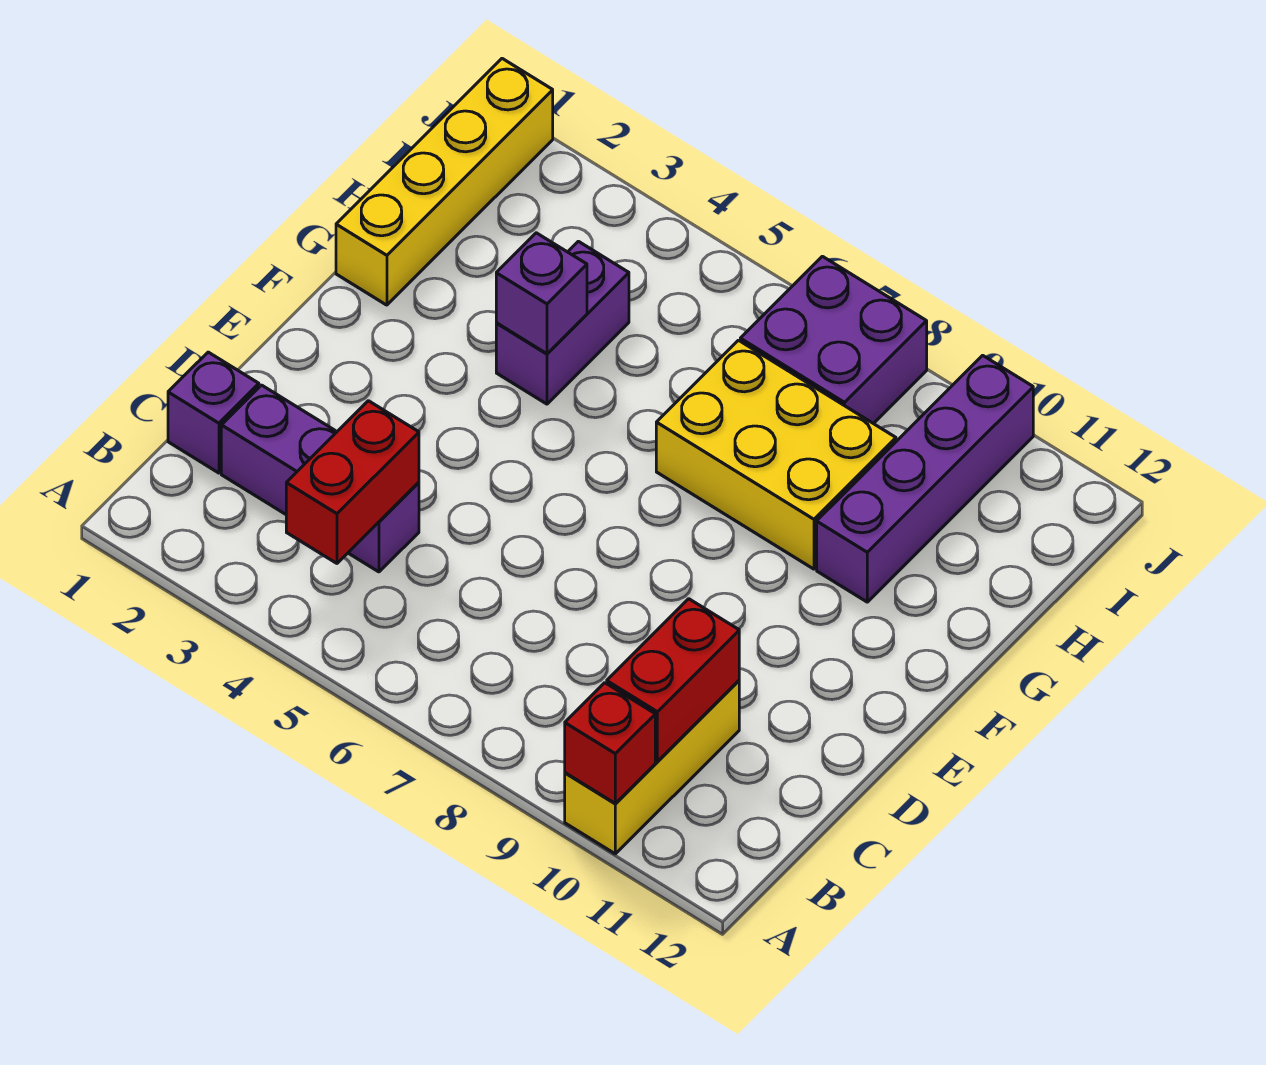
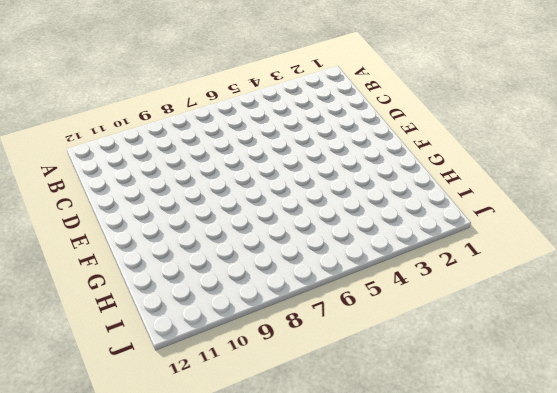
none -> yellow 1x3 brick [565,681,739,854]
none -> purple 1x1 brick [168,352,259,473]
none -> purple 1x3 brick [221,385,419,572]

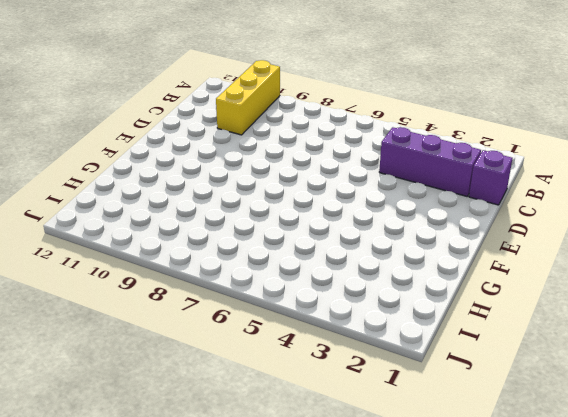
none -> yellow 1x4 brick [336,59,553,305]
none -> purple 1x2 brick [496,241,629,404]
none -> yellow 2x3 brick [656,340,896,569]

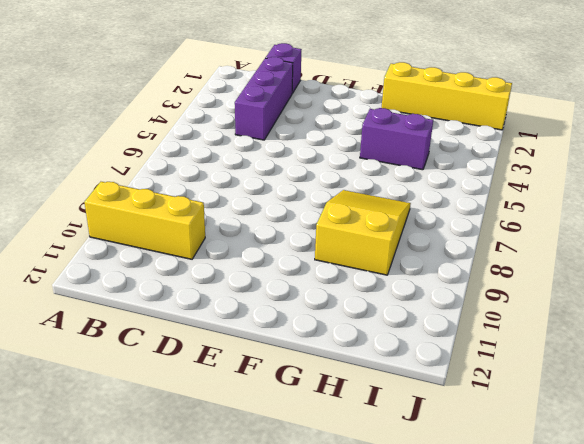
yellow 2x3 slope [315,190,411,275] -> yellow 2x3 brick [656,340,896,569]
none -> purple 1x4 brick [817,355,1033,602]
none -> purple 2x2 brick [740,256,927,424]
none -> red 1x1 brick [565,683,655,803]

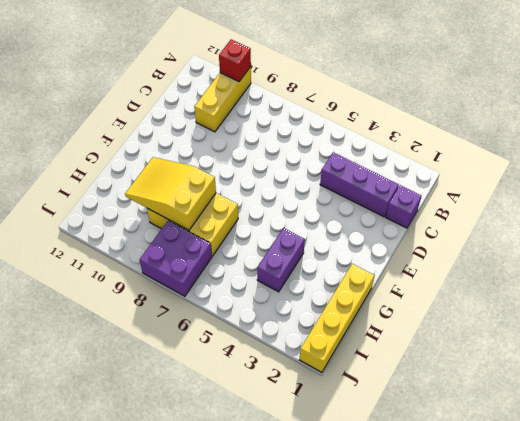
yellow 2x3 slope [125,157,216,230] -> none
none -> purple 1x4 brick [817,355,1033,602]
none -> red 1x2 brick [286,401,419,563]
none -> red 1x2 brick [607,599,739,761]

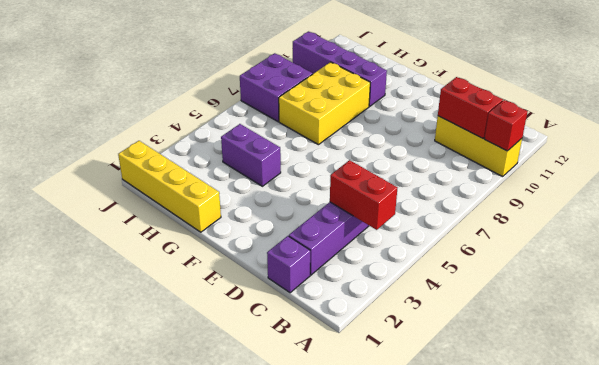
none -> purple 1x1 brick [496,233,587,354]

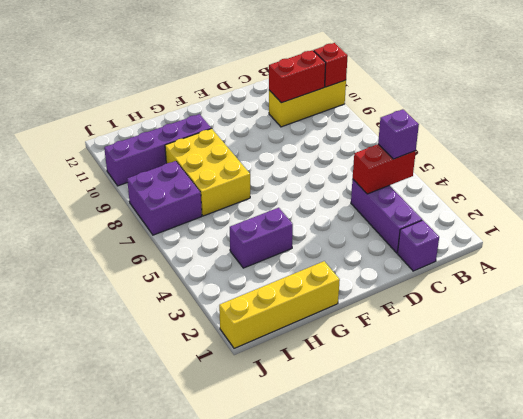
purple 1x1 brick [378,109,419,159] -> purple 1x1 brick moved to [496,233,587,354]

